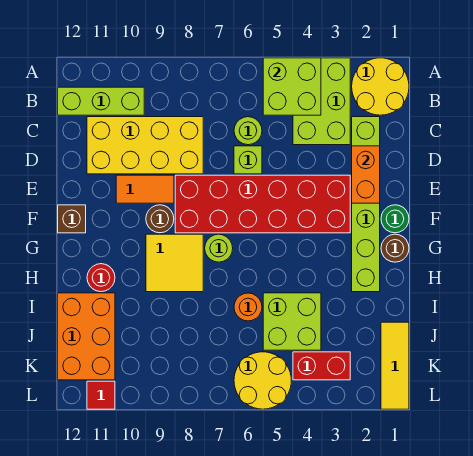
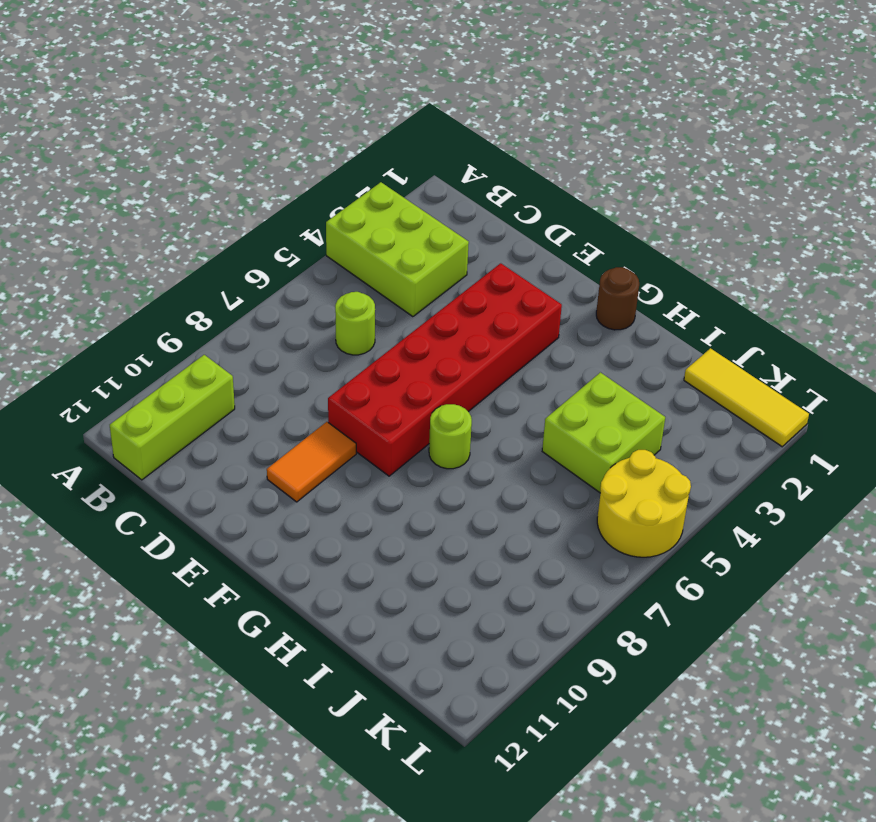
none -> yellow 2x2 round brick [352,58,409,115]
none -> lime 1x6 brick [352,117,380,292]
none -> yellow 2x4 brick [87,117,203,174]

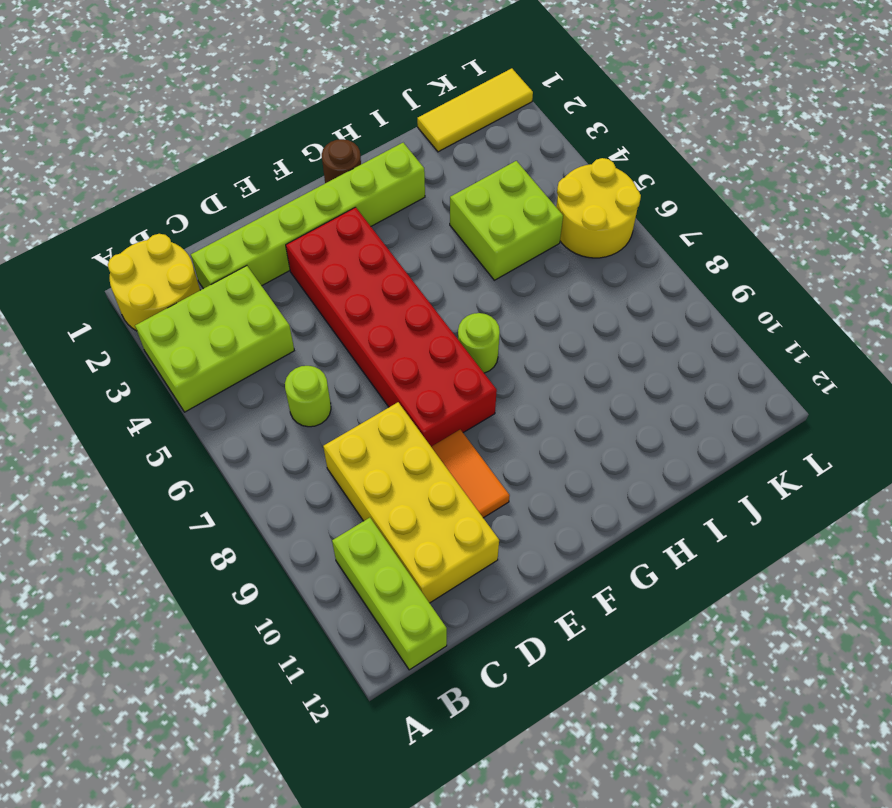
none -> lime 1x1 brick [234,146,262,174]
none -> green 1x1 round brick [381,205,409,233]
none -> brown 1x1 round brick [146,205,174,233]

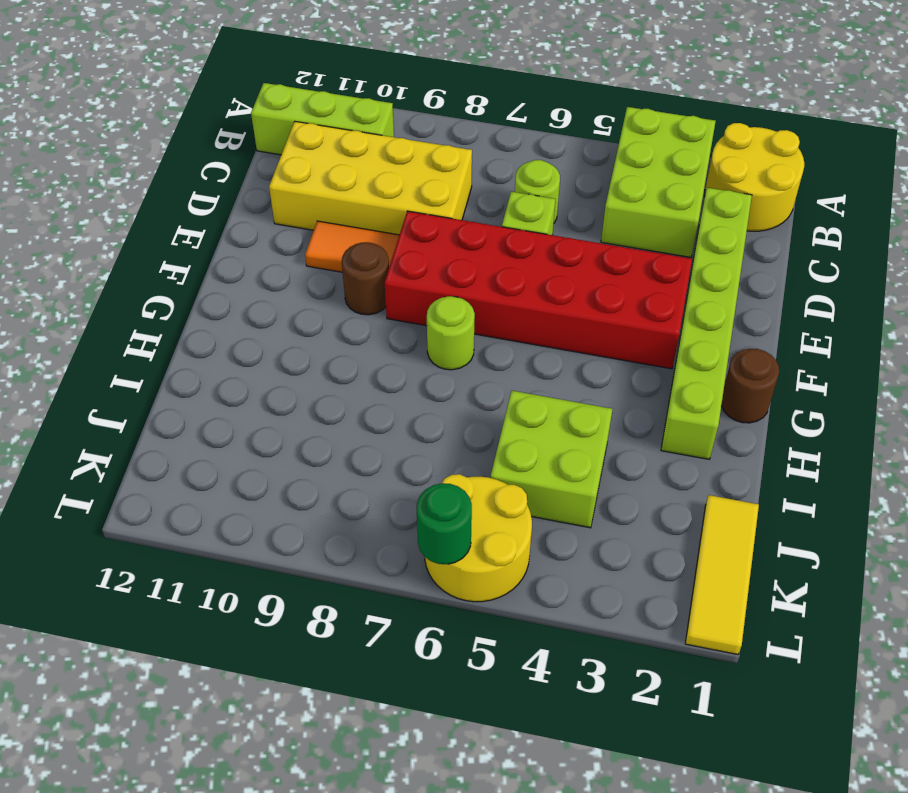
green 1x1 round brick [417,483,472,564] -> green 1x1 round brick moved to [381,205,409,233]
none -> brown 1x1 brick [58,205,86,233]
none -> yellow 2x2 tile [146,234,203,292]
none -> red 1x1 round brick [87,264,115,292]

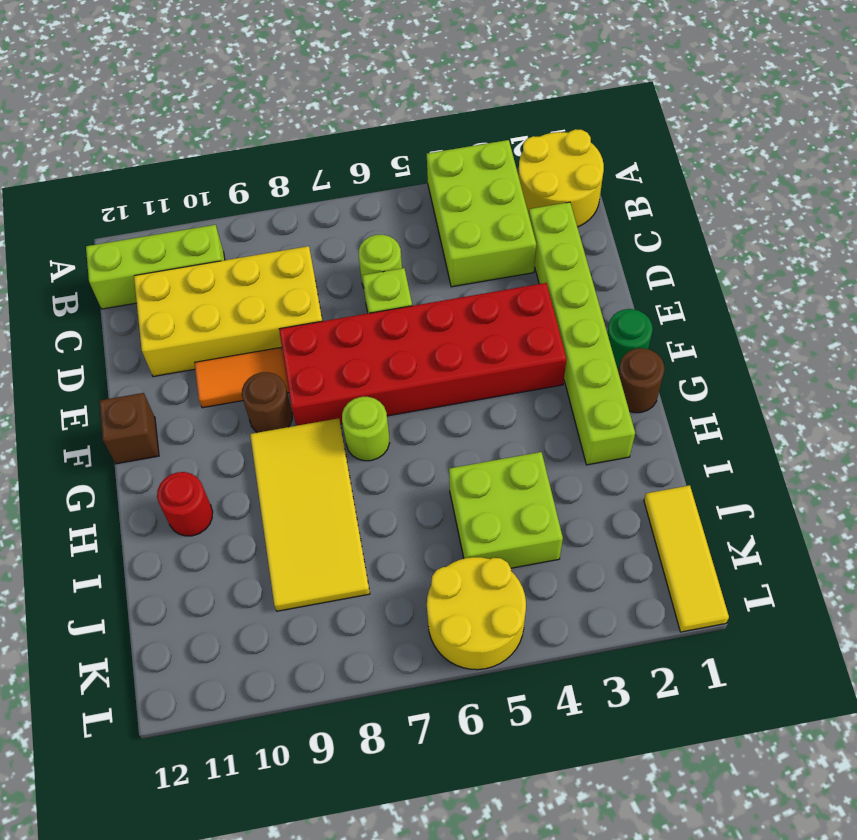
yellow 2x4 tile [250,418,370,611] -> yellow 2x2 tile [146,234,203,292]
none -> orange 1x1 round brick [234,293,262,321]
none -> orange 2x3 brick [58,293,115,380]
none -> red 1x2 brick [293,352,350,380]

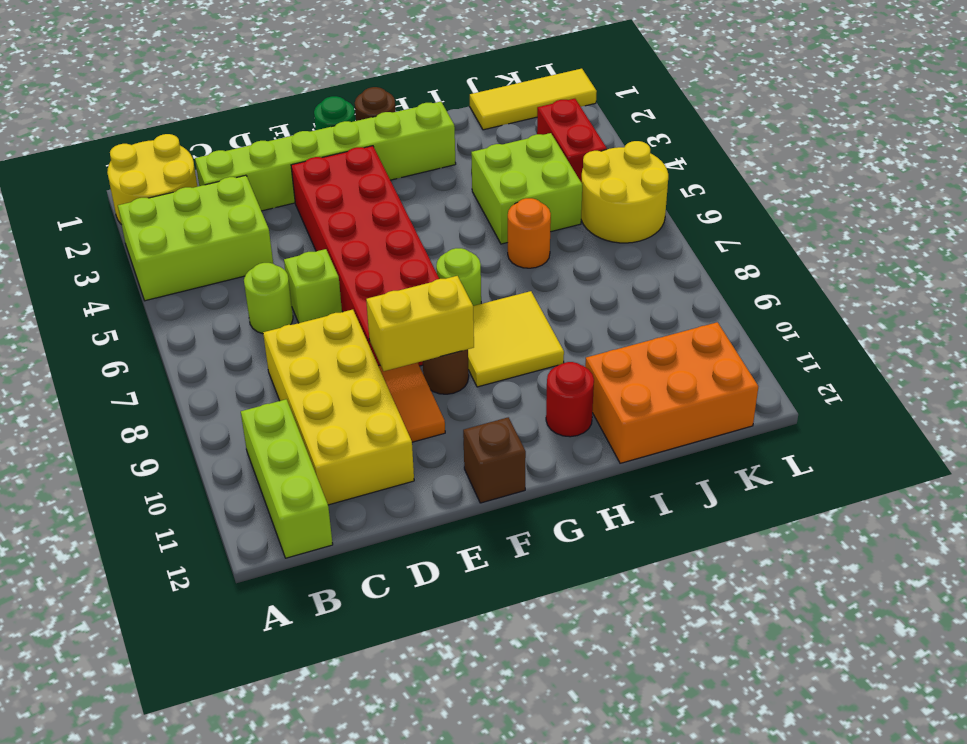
yellow 1x2 brick [366,276,474,371] -> none
none -> red 1x1 tile [87,381,115,409]
none -> lime 2x2 brick [263,58,321,115]
none -> orange 1x2 brick [352,146,380,203]

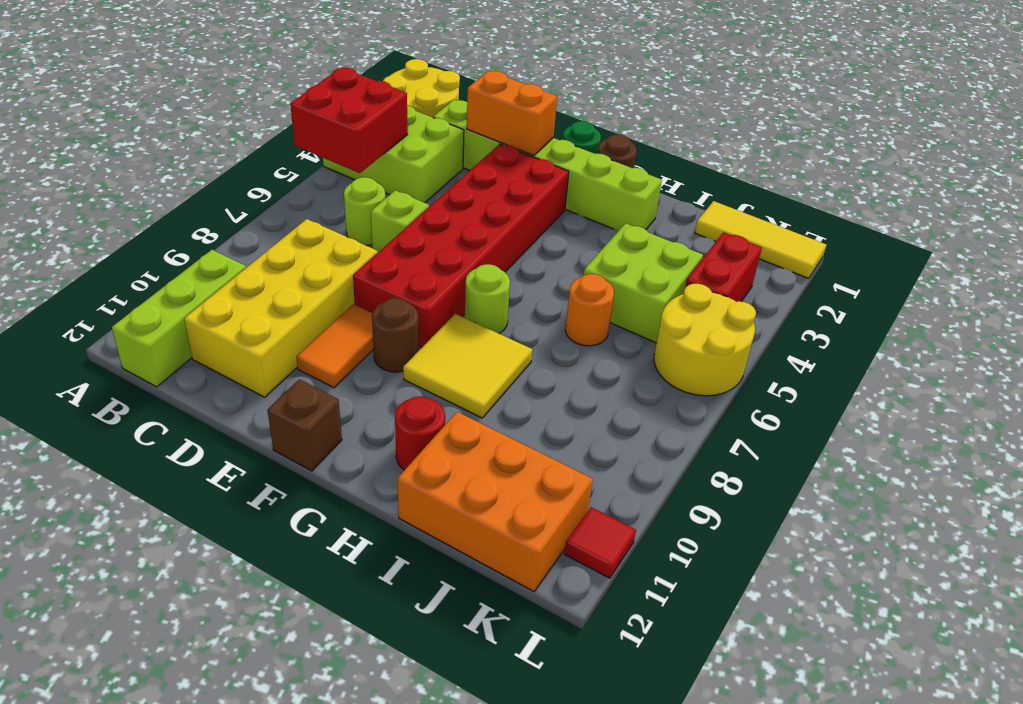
red 2x2 brick [290,67,408,173] -> lime 2x2 brick [263,58,321,115]

